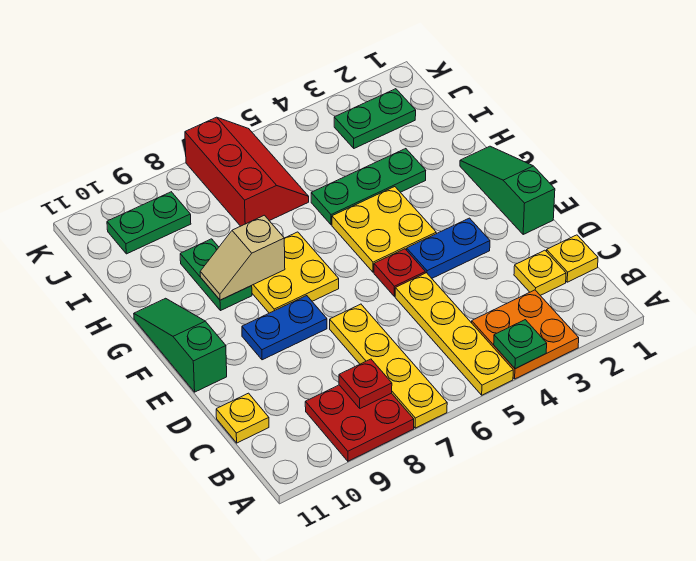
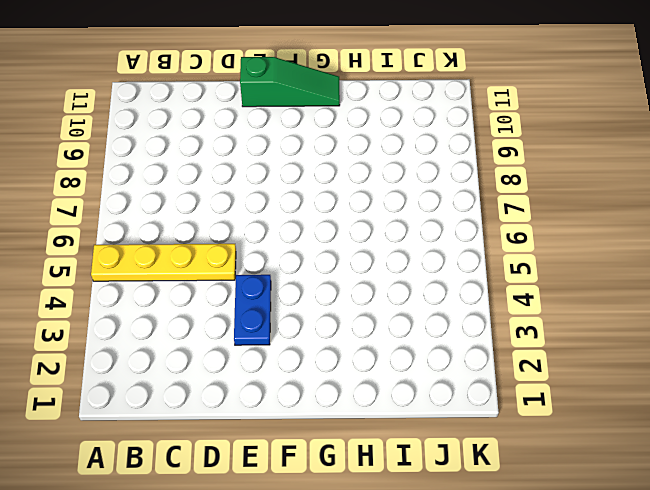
none -> orange 2x2 plate [472,290,579,379]
none -> yellow 1x4 plate [330,304,447,428]
none -> red 2x2 plate [305,385,414,461]

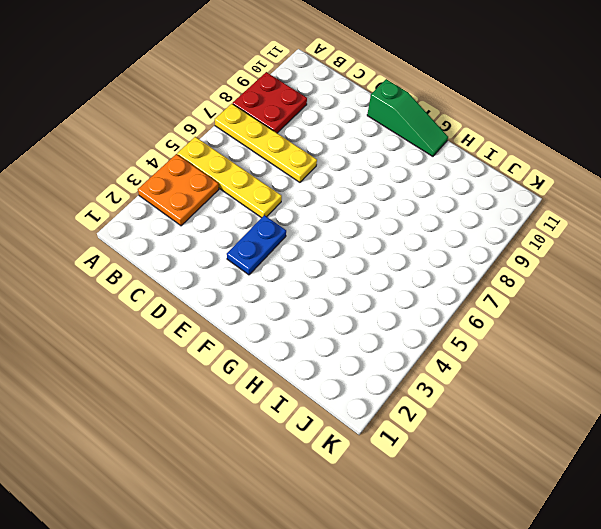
none -> yellow 1x1 plate [547,235,598,282]
none -> yellow 1x1 plate [514,250,566,295]
none -> yellow 1x1 plate [216,393,269,443]

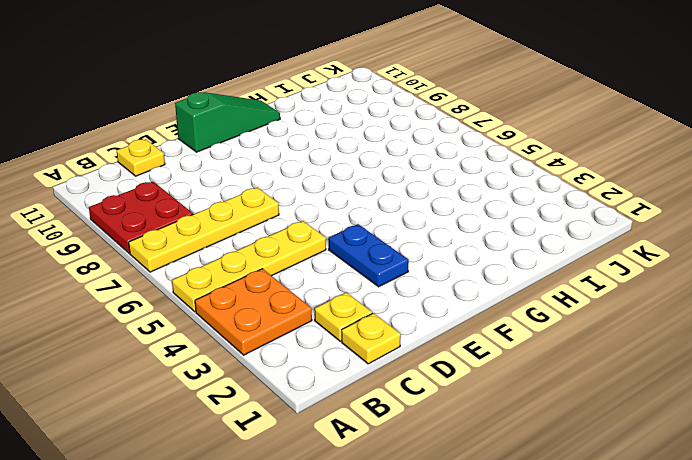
none -> green 1x3 slope [460,146,555,234]
none -> red 1x1 plate [374,249,425,296]
none -> blue 1x2 plate [242,296,327,360]

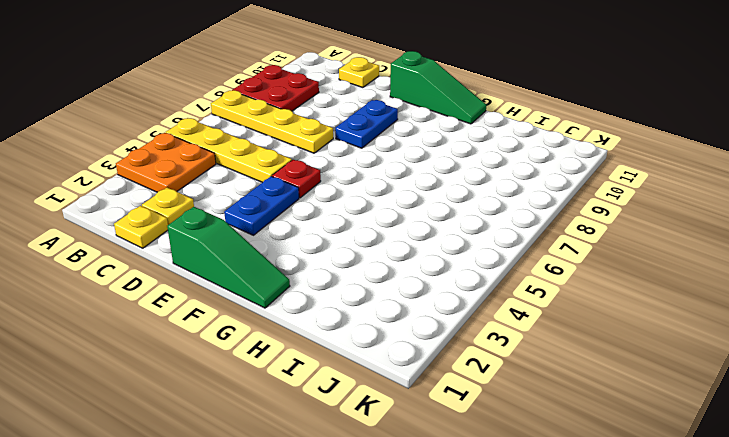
none -> yellow 2x2 plate [332,187,436,272]
none -> yellow 2x2 plate [252,232,339,313]
none -> green 1x2 plate [180,239,252,311]

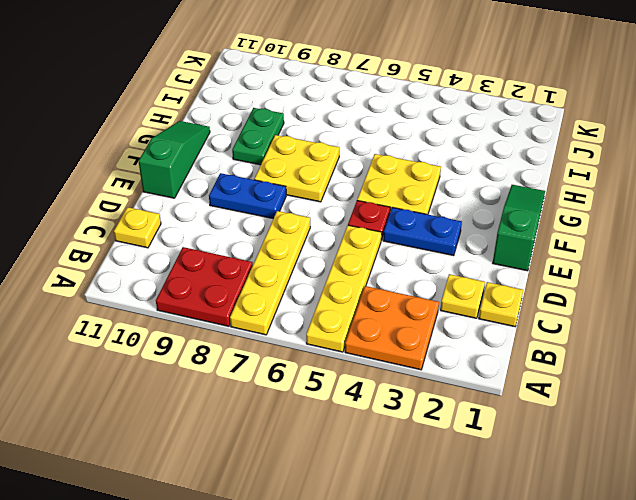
none -> green 1x3 plate [311,149,426,225]
none -> red 2x3 slope [185,117,309,226]
none -> green 1x2 plate [334,89,416,148]

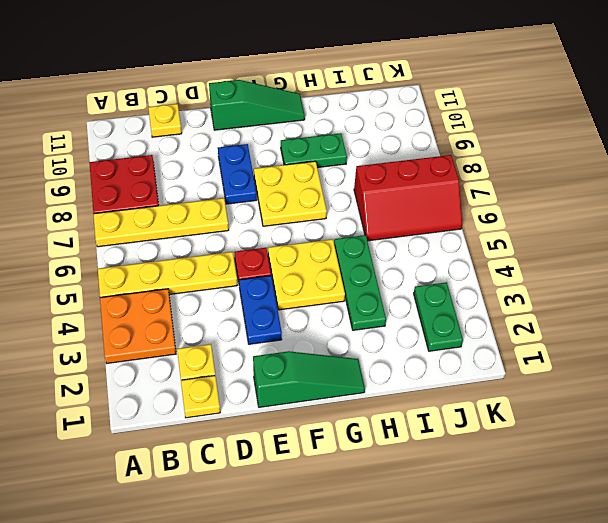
none -> green 1x2 plate [107,192,191,254]
none -> green 1x1 plate [494,320,547,369]
none -> red 1x1 plate [339,359,392,408]

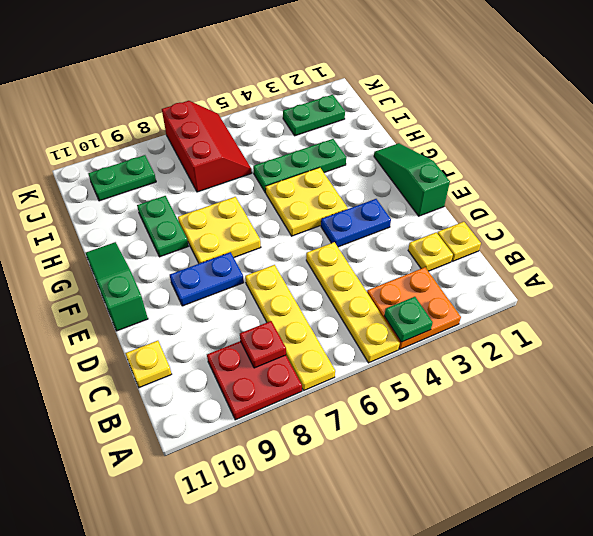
none -> red 1x1 plate [374,249,425,296]
none -> tan 1x2 slope [200,215,285,300]

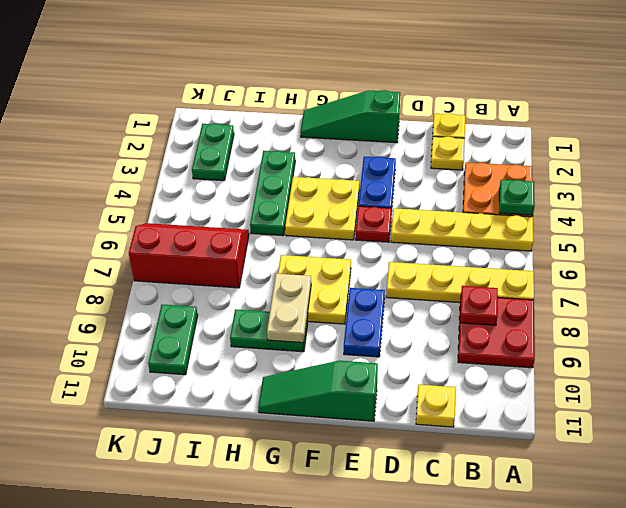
tan 1x2 plate [267,274,311,343] -> tan 1x2 slope [200,215,285,300]

